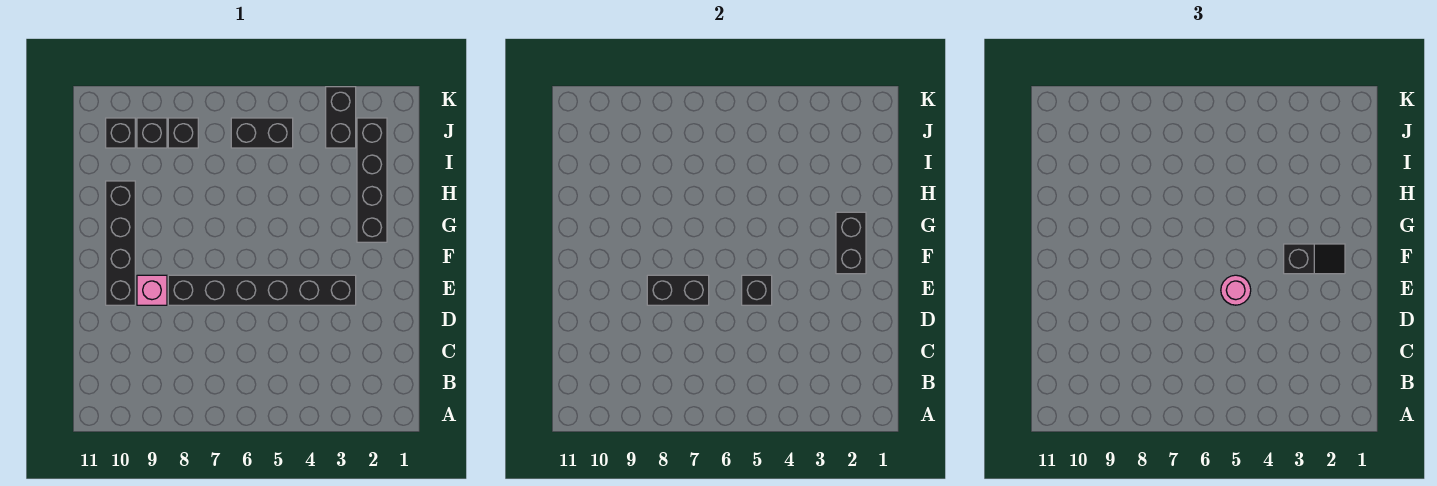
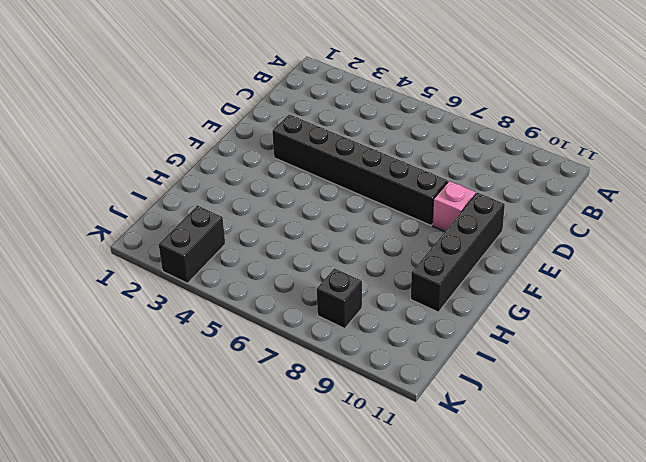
none -> black 1x4 brick [357,118,387,242]
none -> black 1x2 brick [231,118,293,148]
none -> black 1x1 brick [137,118,167,148]

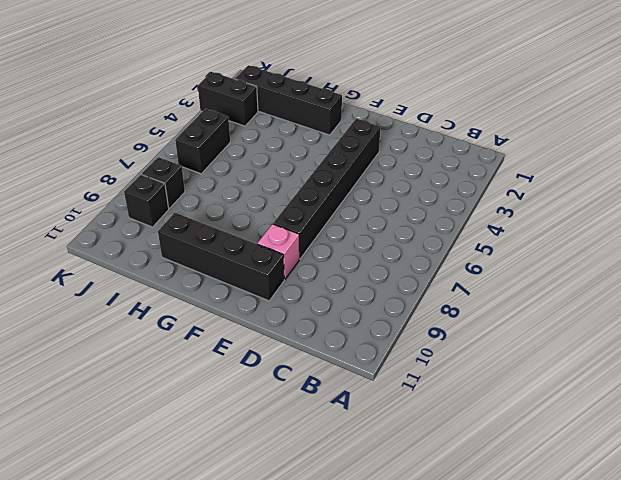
none -> black 1x1 brick [106,118,135,148]
none -> black 1x1 brick [742,275,772,305]
none -> black 1x2 brick [647,275,709,305]

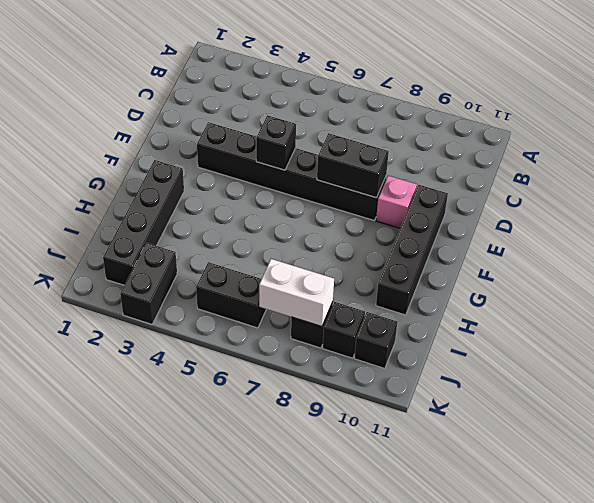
white 1x2 brick [259,259,334,327] -> none
none -> black 1x2 brick [836,212,866,274]
none -> pink 1x1 round brick [1221,275,1251,305]
none -> black 1x2 slope [1284,244,1345,274]

